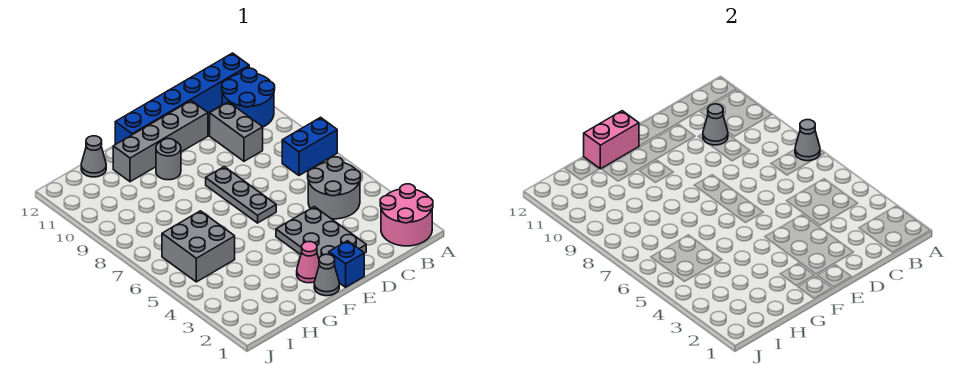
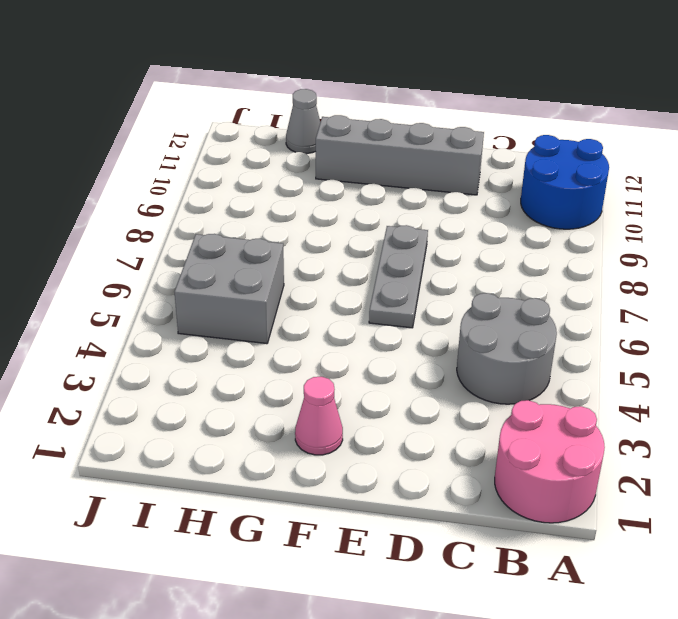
none -> blue 1x2 brick [282,117,337,175]
none -> blue 1x6 brick [115,53,249,144]
none -> grey 1x2 brick [210,102,263,161]

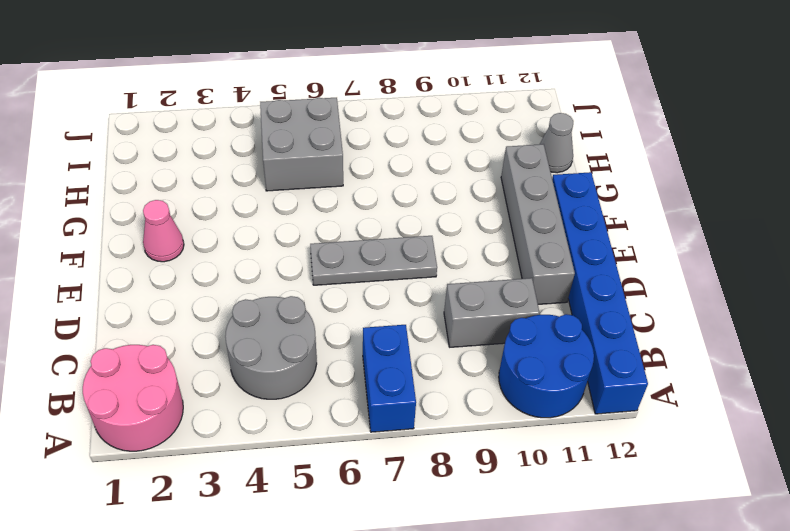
none -> grey 2x3 plate [276,207,366,258]
none -> blue 1x1 brick [329,241,364,287]
none -> grey 1x1 cone [314,254,339,296]

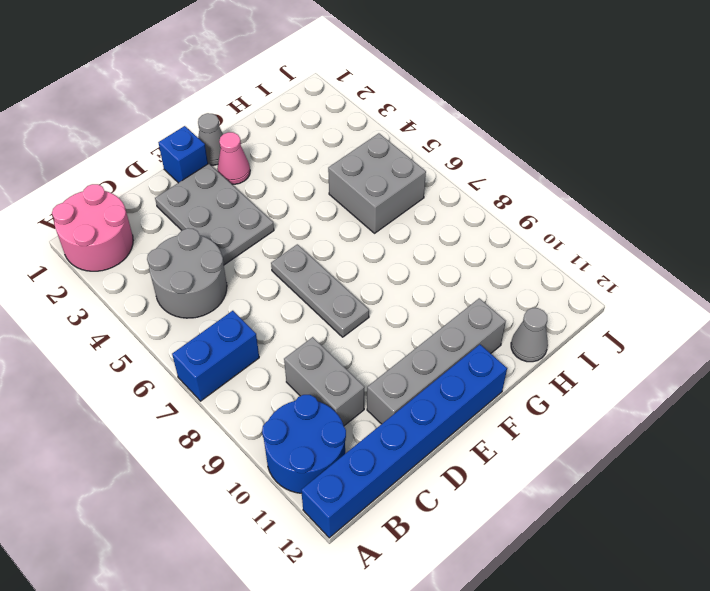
none -> grey 1x1 round brick [156,139,181,180]
none -> grey 1x1 cone [795,120,820,161]
none -> grey 1x1 cone [703,104,728,145]

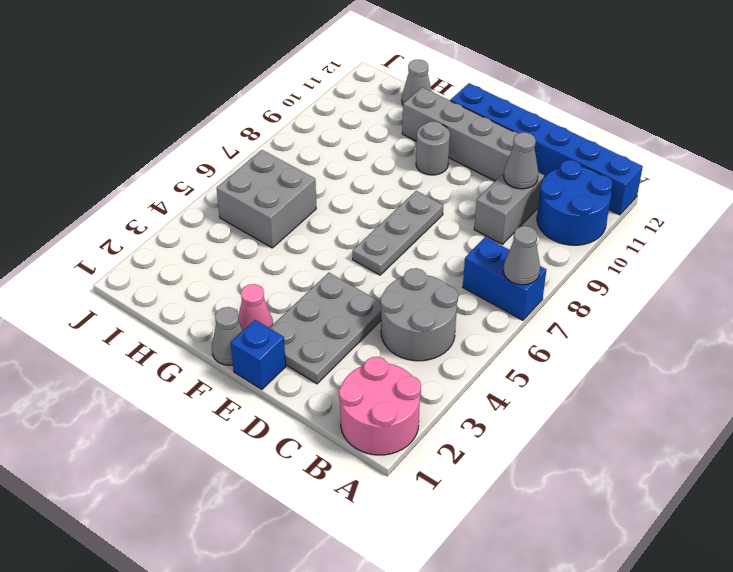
none -> pink 1x2 brick [584,111,639,169]

